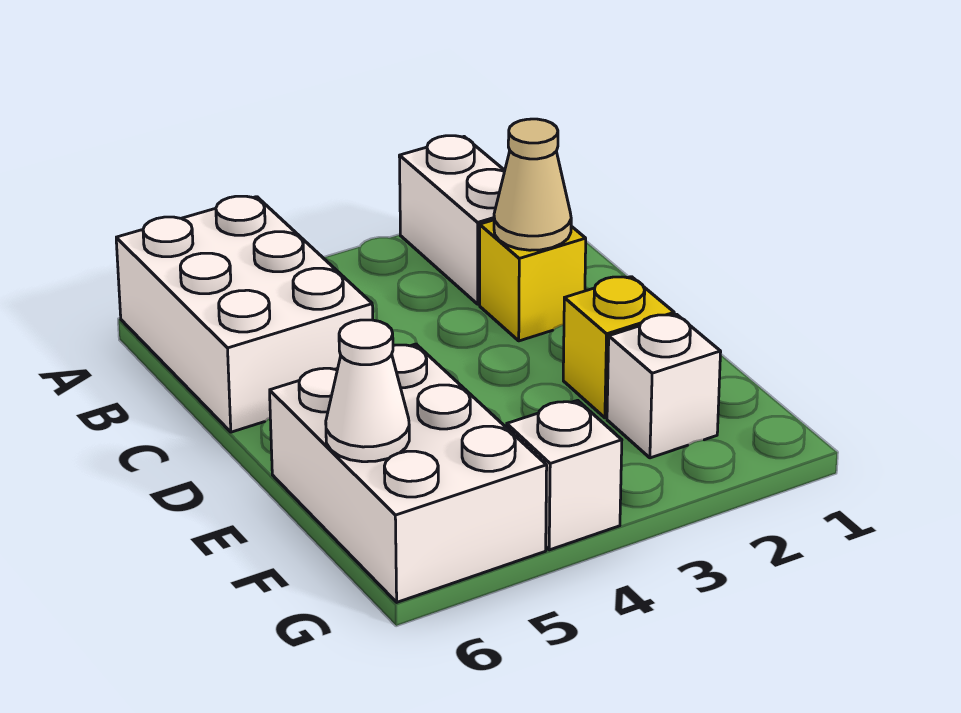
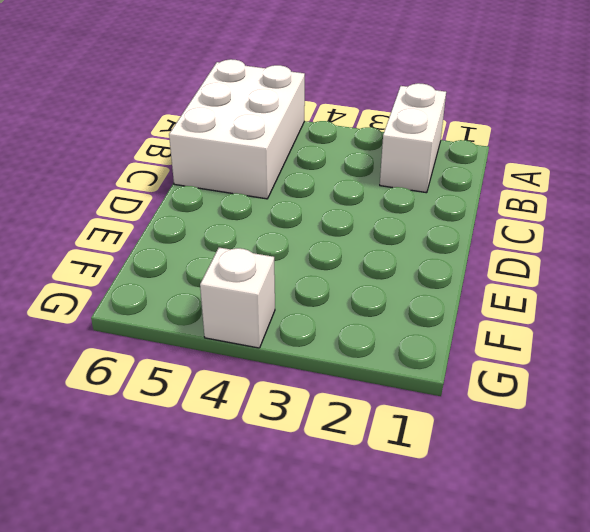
none -> yellow 1x1 brick [480,220,586,341]
none -> yellow 1x1 brick [563,277,674,418]

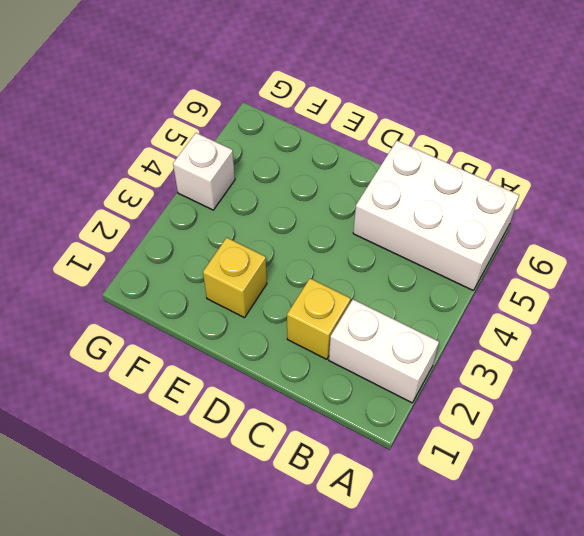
none -> white 2x3 brick [270,344,547,602]
none -> white 1x1 brick [607,314,721,458]

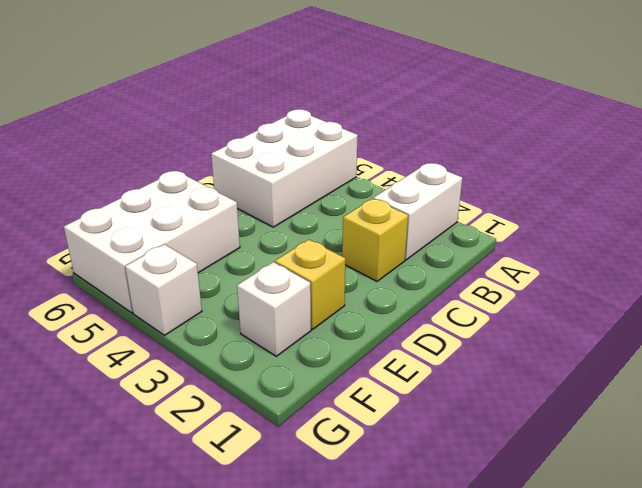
none -> tan 1x1 cone [494,119,571,250]
none -> white 1x1 cone [326,320,409,462]

